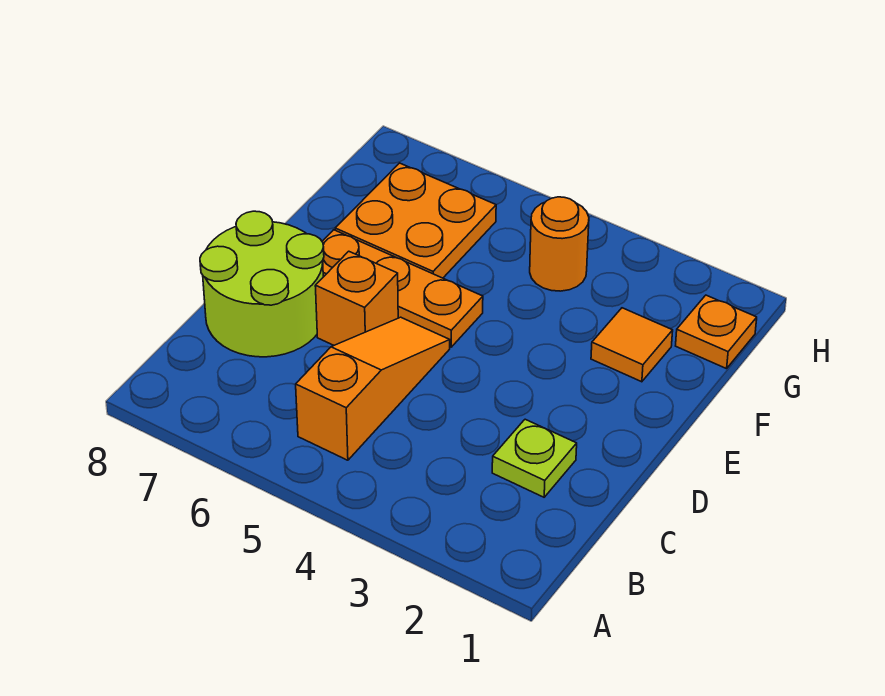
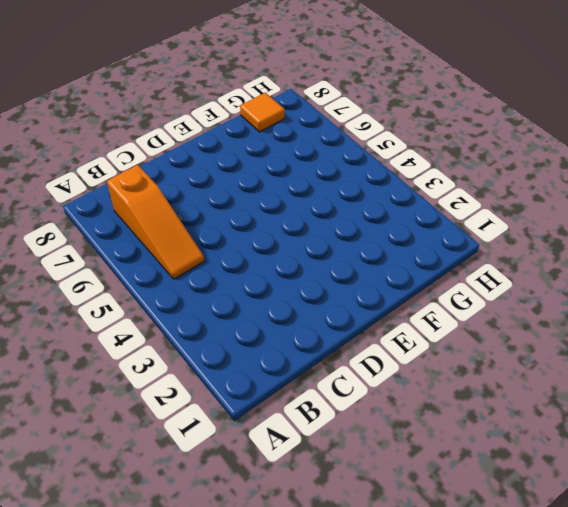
orange 1x3 slope [107,165,204,279] -> orange 1x3 slope turned to [296,317,450,460]
orange 1x1 tile [240,93,285,132] -> orange 1x1 tile moved to [591,308,673,382]
none -> lime 1x1 plate [492,419,577,497]
none -> lime 2x2 round brick [200,211,324,357]

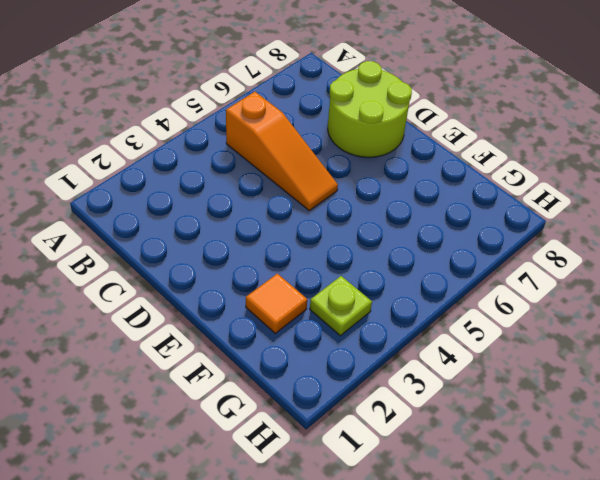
lime 1x1 plate [310,276,372,336] -> lime 1x1 plate moved to [492,419,577,497]
none -> orange 1x1 brick [315,251,398,345]
none -> orange 1x3 plate [322,230,483,347]

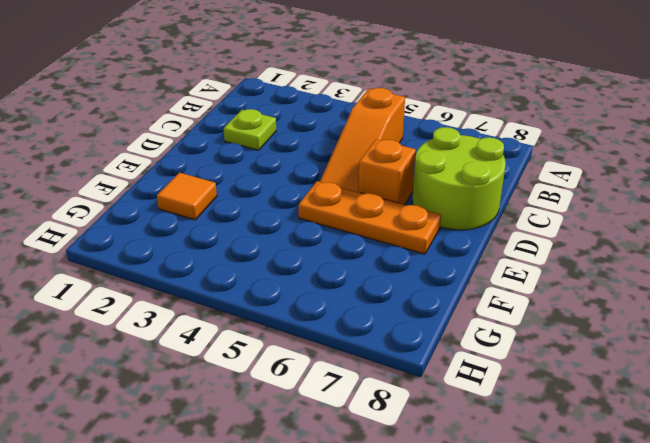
none -> orange 2x2 plate [335,163,496,278]
none -> orange 1x1 plate [676,295,757,369]

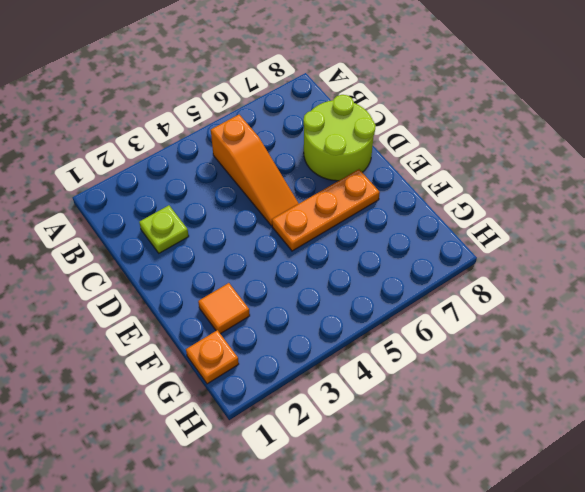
none -> orange 1x1 brick [315,251,398,345]
none -> orange 2x2 plate [335,163,496,278]

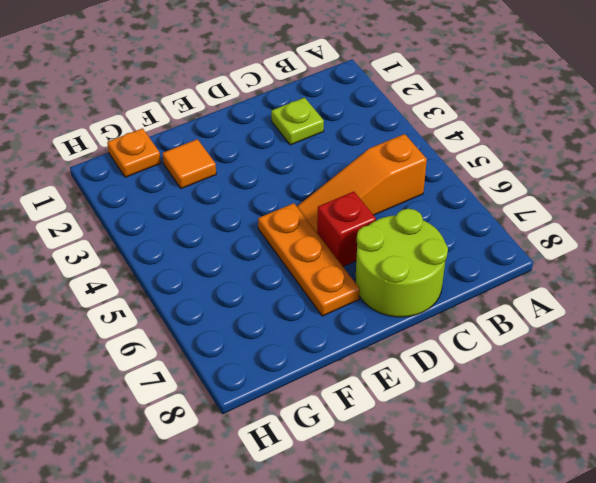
red 1x1 brick [317,192,376,266] -> orange 1x1 brick [315,251,398,345]
none -> orange 2x2 plate [335,163,496,278]
none -> orange 1x1 round brick [530,197,589,291]

